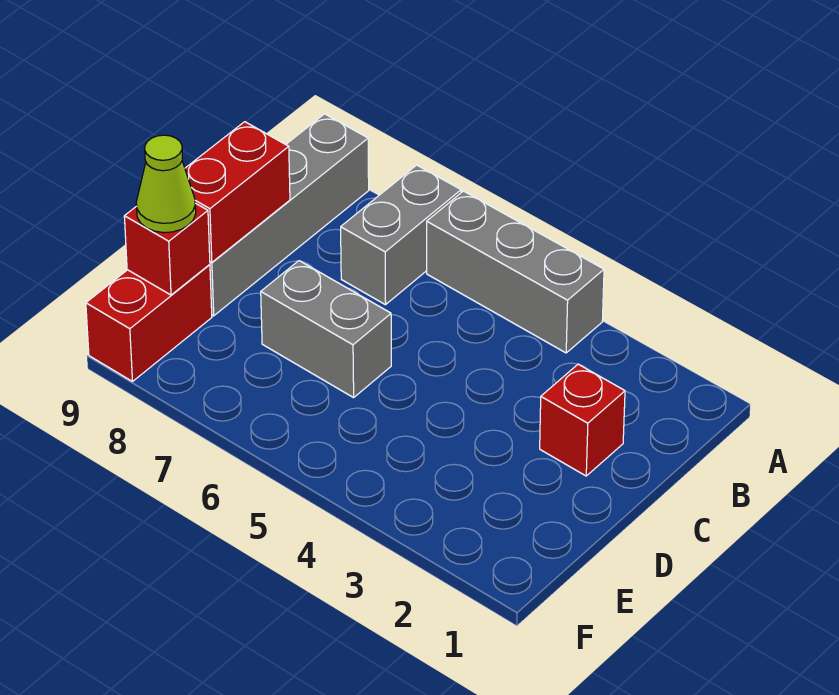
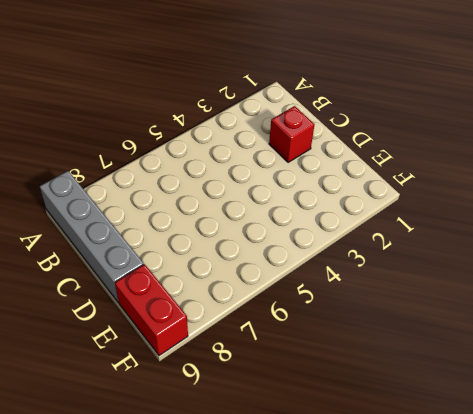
none -> grey 1x3 brick [427,191,604,353]
none -> grey 1x2 brick [341,165,461,305]

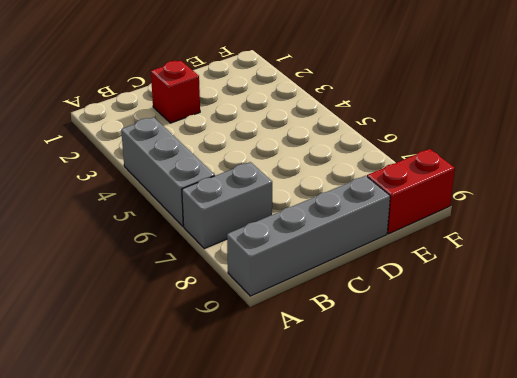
none -> grey 1x2 brick [261,261,391,398]
none -> red 1x2 brick [185,122,290,262]

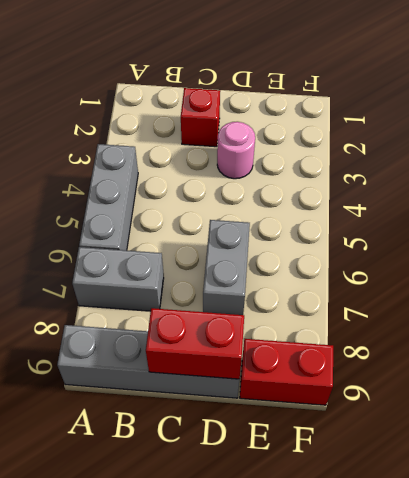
pink 1x1 round brick [217,122,255,179] -> none
none -> red 1x1 brick [124,203,210,295]
none -> lime 1x1 cone [136,135,196,233]

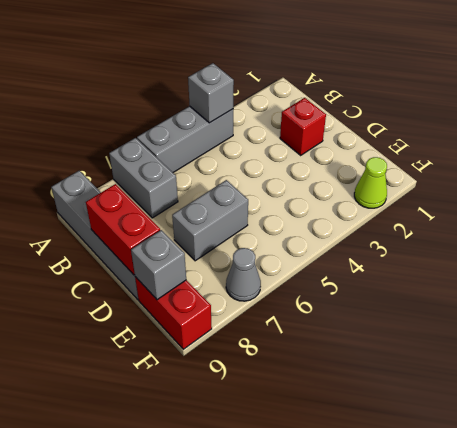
grey 1x1 brick [188,63,234,123] -> none
grey 1x1 brick [131,230,186,300] -> red 1x1 brick [124,203,210,295]
lime 1x1 cone [354,157,387,208] -> lime 1x1 cone moved to [136,135,196,233]
grey 1x1 cone [226,248,261,301] -> none

